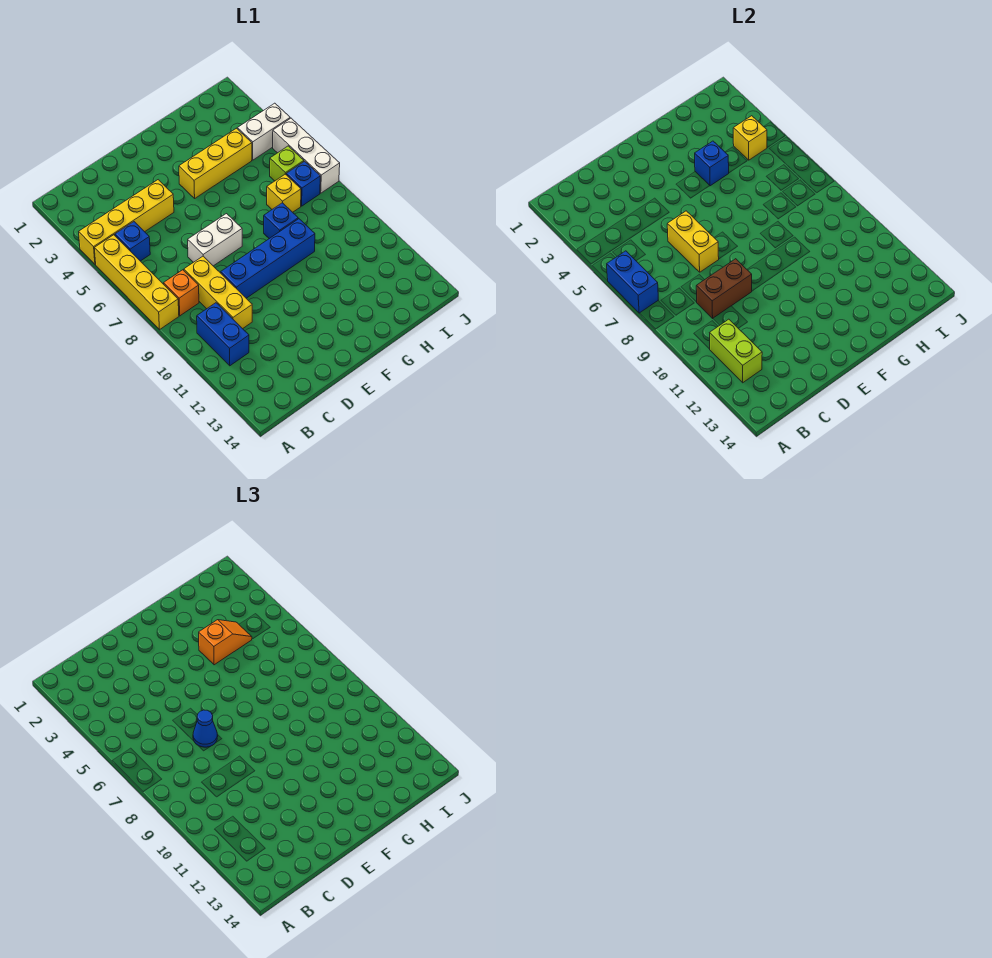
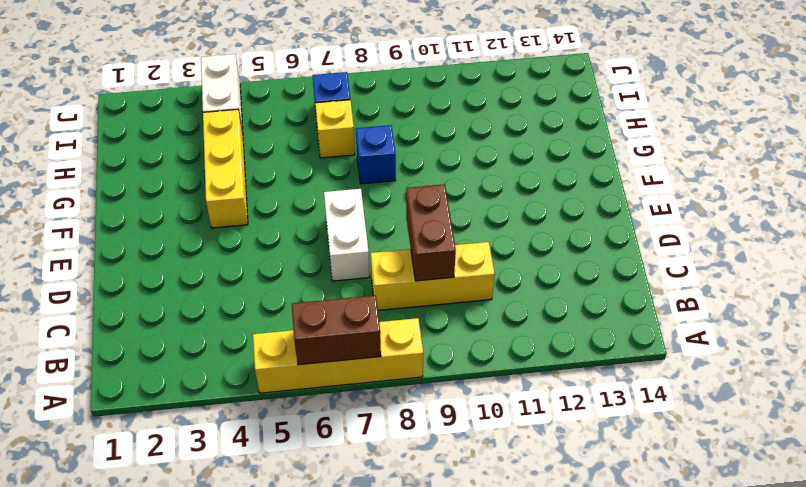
brown 1x2 brick [292,295,381,365] -> blue 1x2 brick [607,251,658,313]
none -> yellow 1x4 brick [79,180,174,264]
none -> blue 1x1 brick [115,222,150,261]
none -> orange 1x1 brick [164,270,199,316]

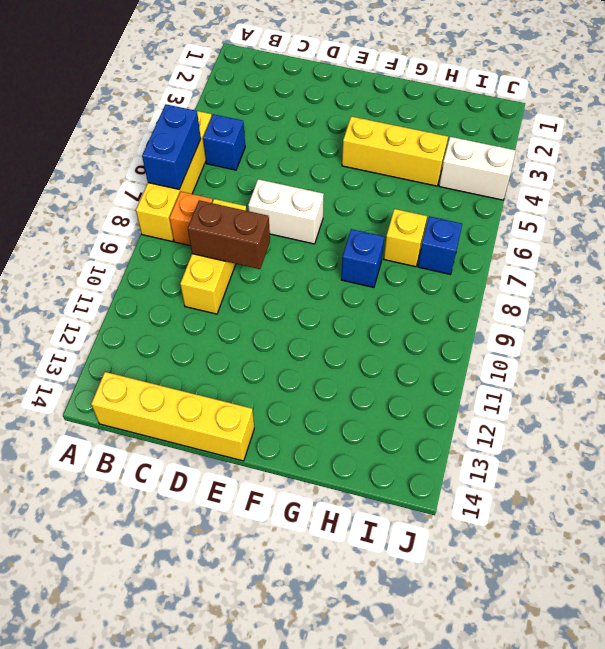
yellow 1x4 brick [91,372,254,461] -> yellow 1x4 brick moved to [79,180,174,264]
none -> blue 1x2 brick [197,303,249,366]
none -> blue 1x4 brick [221,219,315,298]
none -> lime 1x1 brick [270,146,304,181]

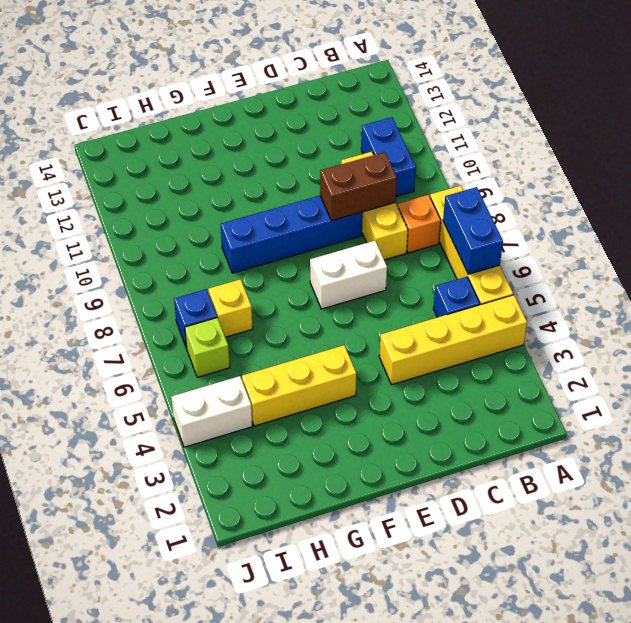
none -> blue 1x1 brick [264,203,298,239]
none -> white 1x3 brick [273,118,340,193]
none -> lime 1x2 brick [710,319,762,383]

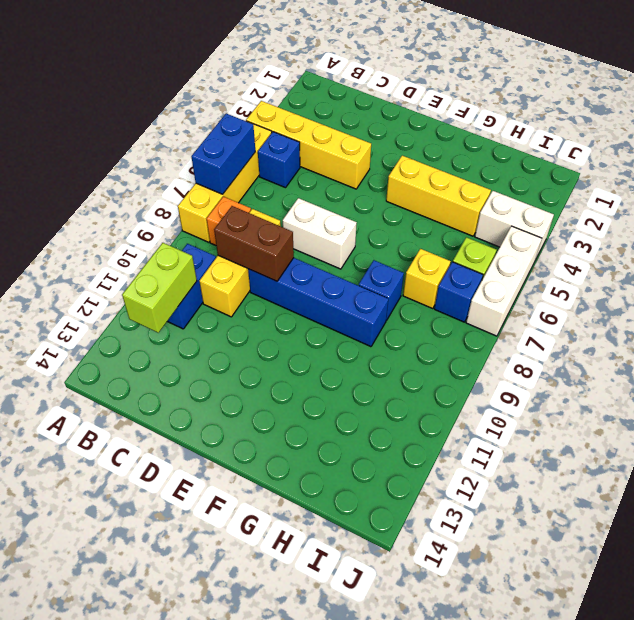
none -> yellow 1x2 brick [667,211,719,272]
none -> blue 1x1 brick [695,141,729,186]
none -> yellow 1x1 brick [733,116,767,160]

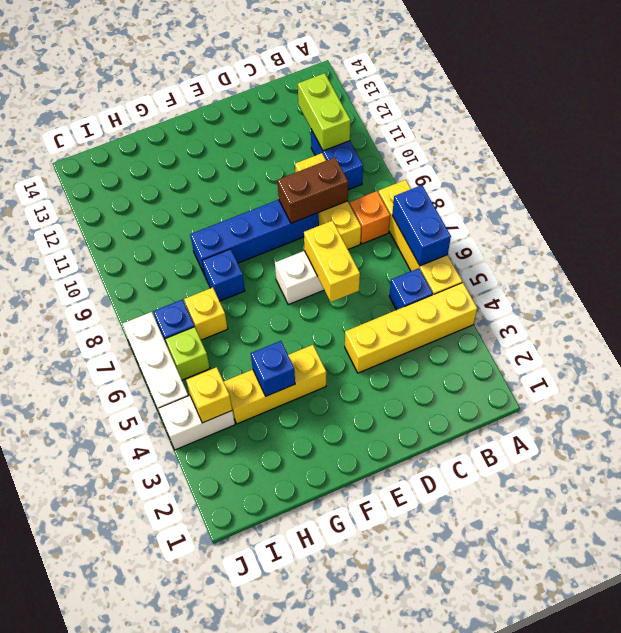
none -> blue 1x1 cone [193,710,218,747]
none -> orange 1x2 slope [199,620,252,665]

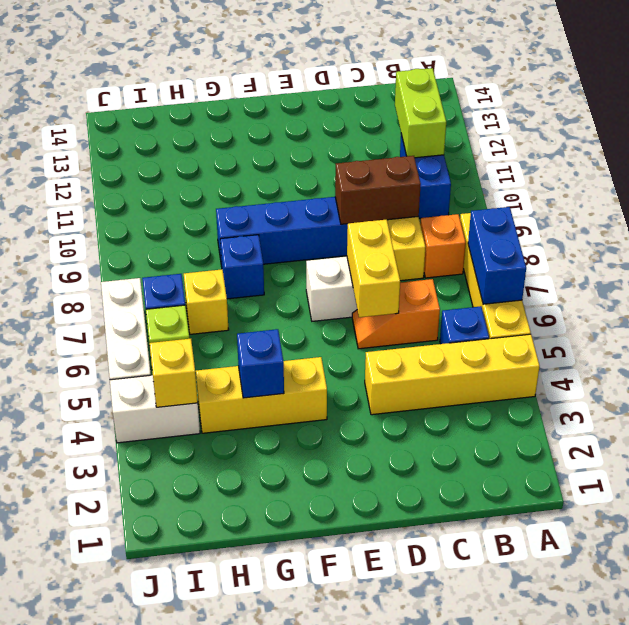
orange 1x2 slope [352,279,440,349] -> orange 1x2 slope moved to [199,620,252,665]
none -> blue 1x1 cone [193,710,218,747]

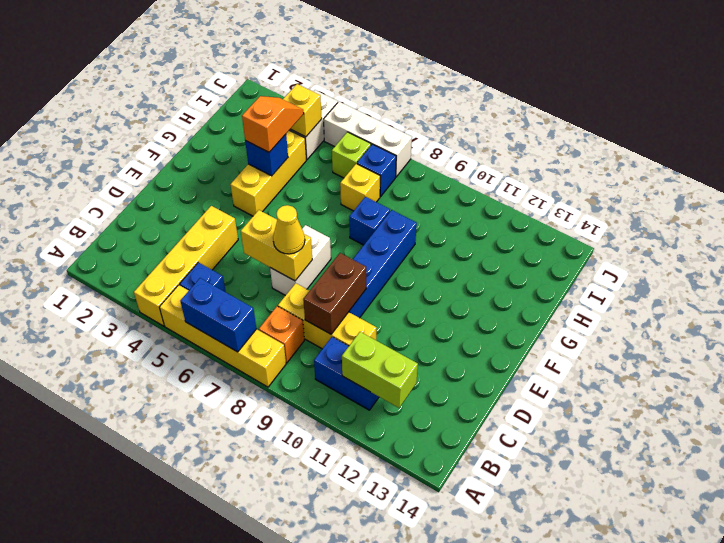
yellow 1x1 cone [273,205,305,254] -> blue 1x1 cone [193,710,218,747]

